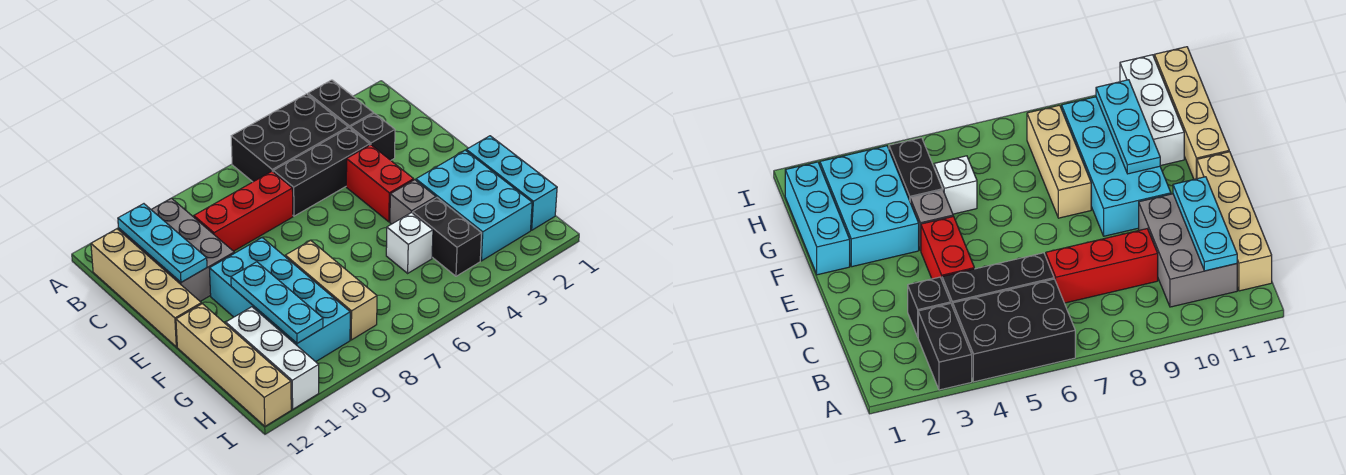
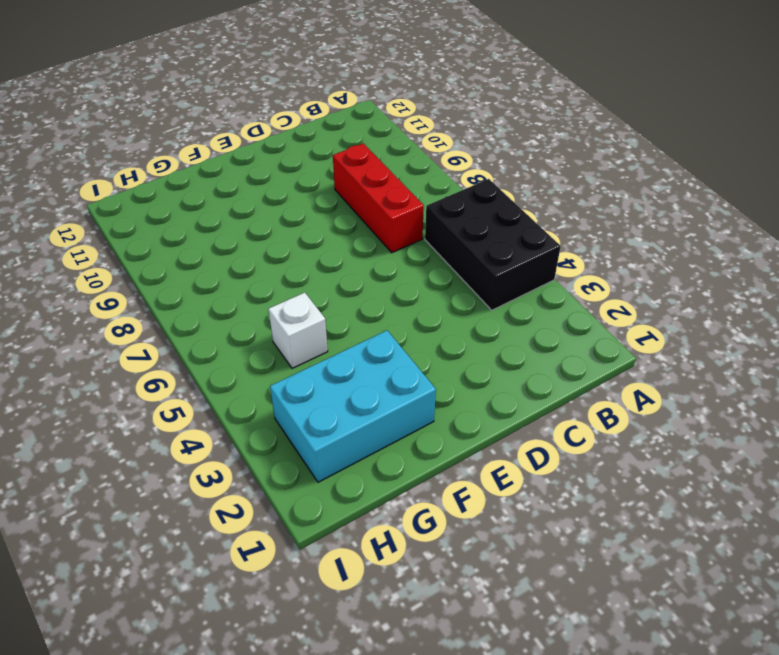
none -> black 1x2 brick [308,80,373,128]
none -> grey 2x3 brick [118,198,234,301]
none -> tan 1x4 brick [91,229,201,347]

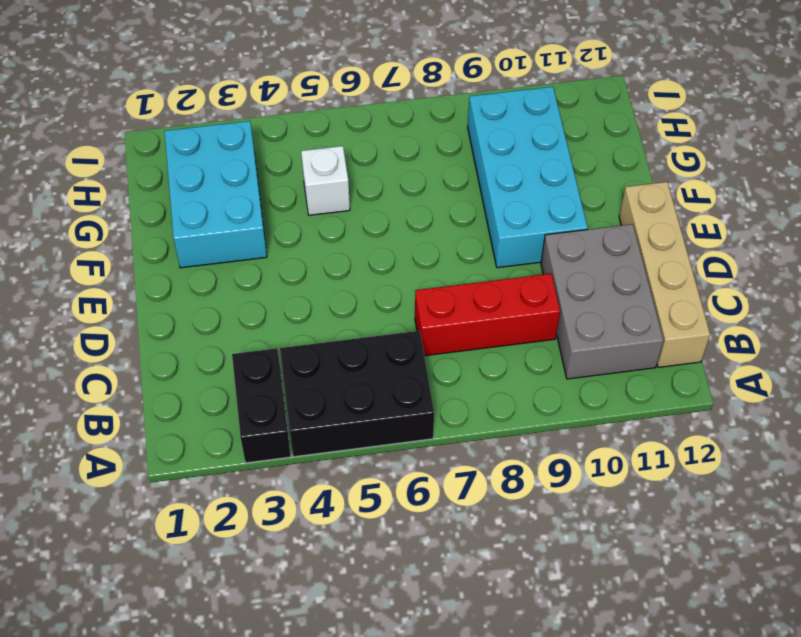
none -> black 1x1 brick [350,113,395,160]
none -> black 1x3 brick [273,128,370,216]
none -> red 1x2 brick [346,145,414,222]

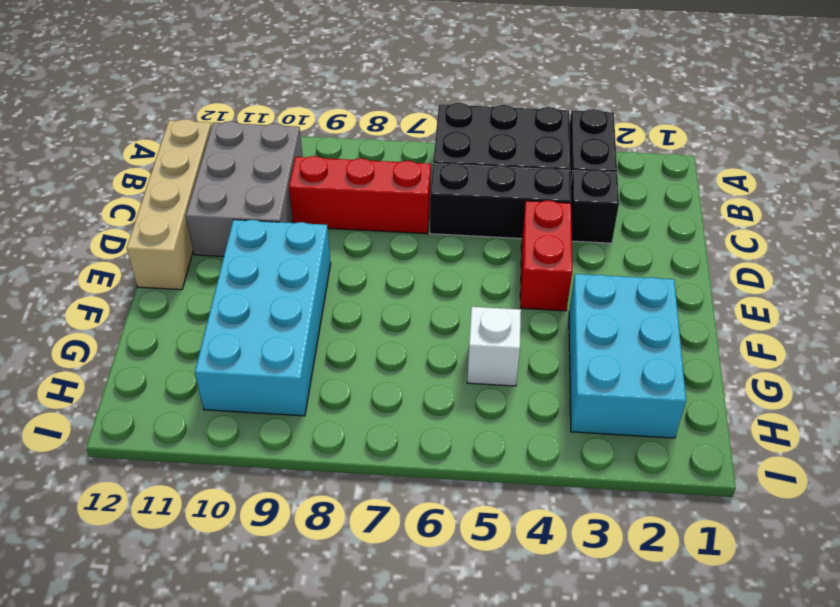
none -> cyan 1x3 brick [466,136,557,230]
none -> grey 1x1 brick [390,180,436,224]
none -> tan 1x3 brick [285,240,377,340]

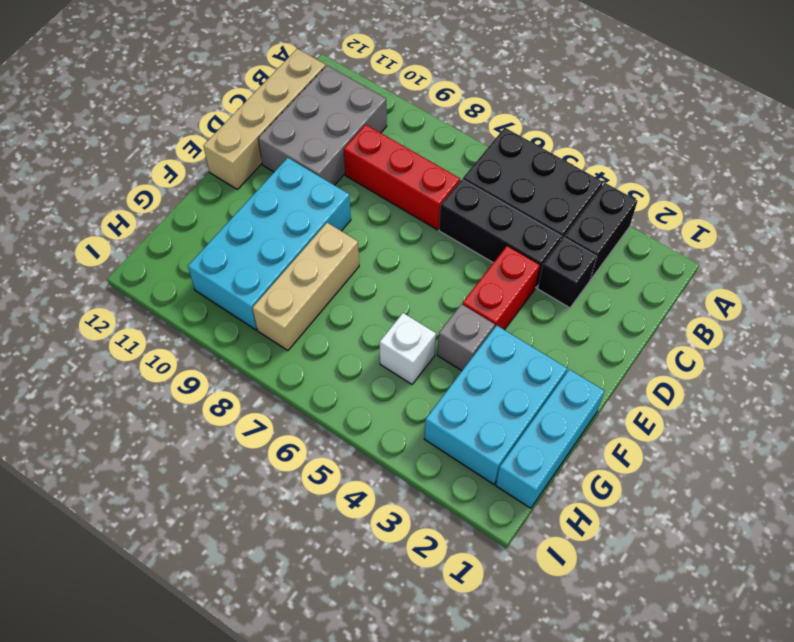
none -> tan 1x4 brick [176,304,291,426]
none -> black 1x2 brick [413,198,482,276]
none -> white 1x3 brick [226,307,319,409]

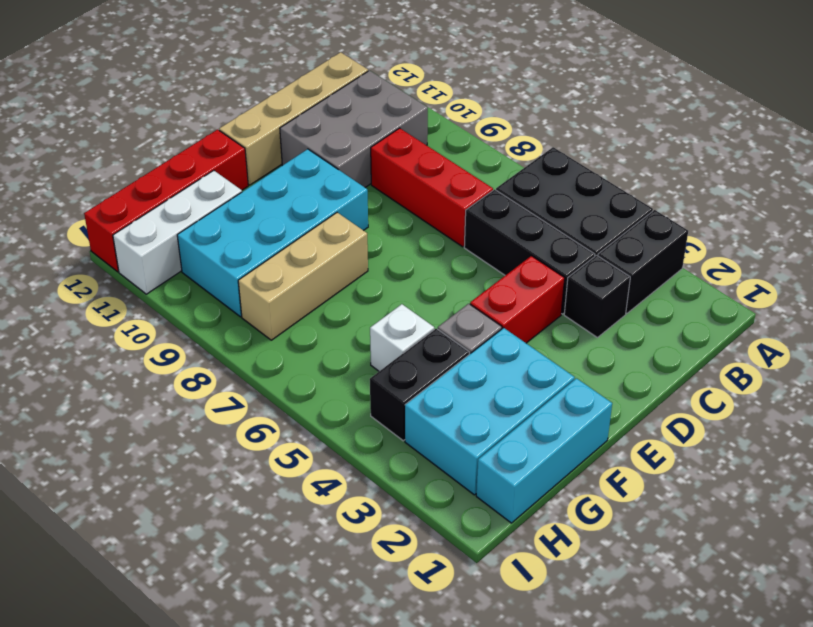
red 1x4 brick [84,130,248,272] -> tan 1x4 brick [176,304,291,426]
none -> cyan 1x3 plate [118,204,207,282]
none -> cyan 1x3 plate [231,262,323,343]

